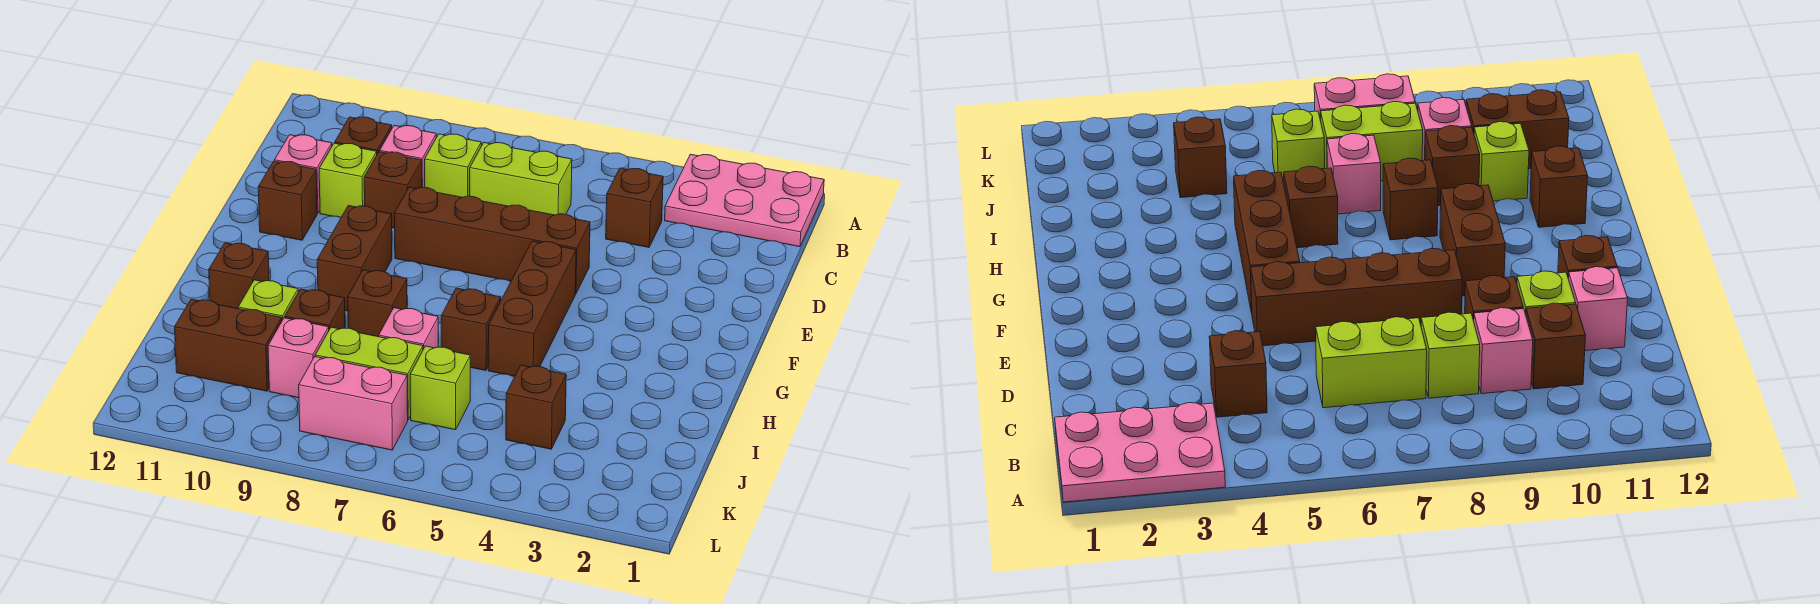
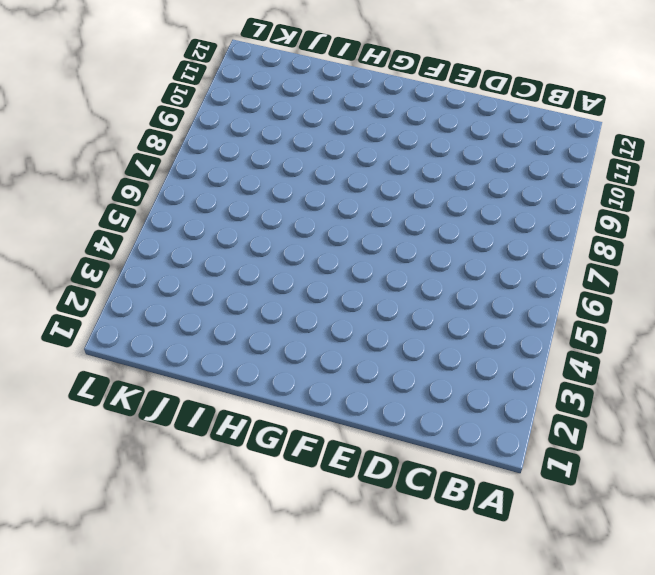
none -> pink 2x3 plate [665,154,824,247]
none -> brown 1x1 brick [606,168,663,247]
none -> lime 1x2 brick [470,143,572,215]

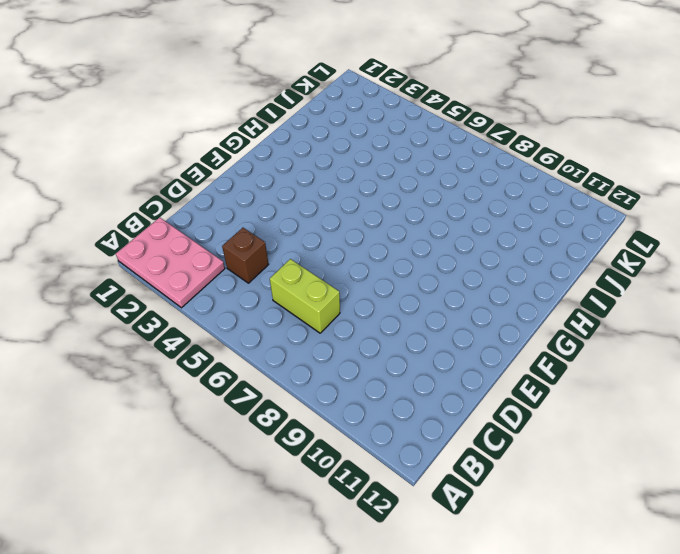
none -> lime 1x1 brick [425,134,481,197]
none -> pink 1x1 brick [380,126,436,188]
none -> brown 1x1 brick [335,117,392,154]

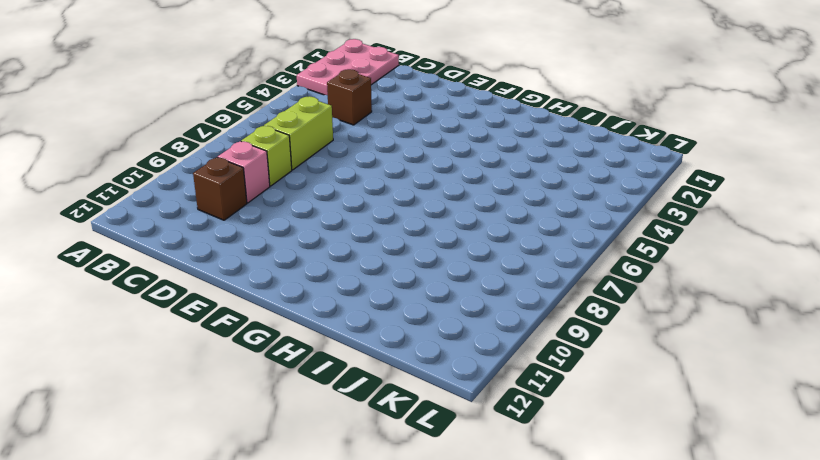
none -> brown 1x1 brick [364,152,422,228]
none -> lime 1x1 brick [319,143,377,217]
none -> pink 1x1 brick [274,135,332,213]

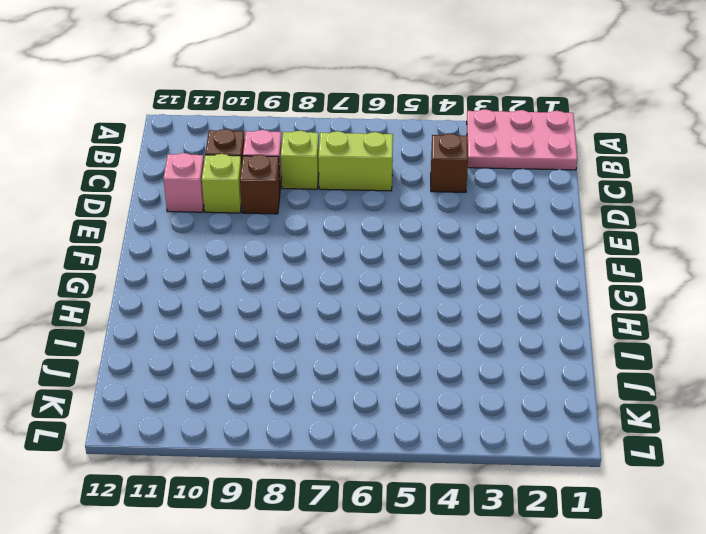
none -> brown 1x4 brick [394,187,590,294]
none -> brown 1x1 brick [258,161,317,240]
none -> brown 1x3 brick [488,241,576,376]

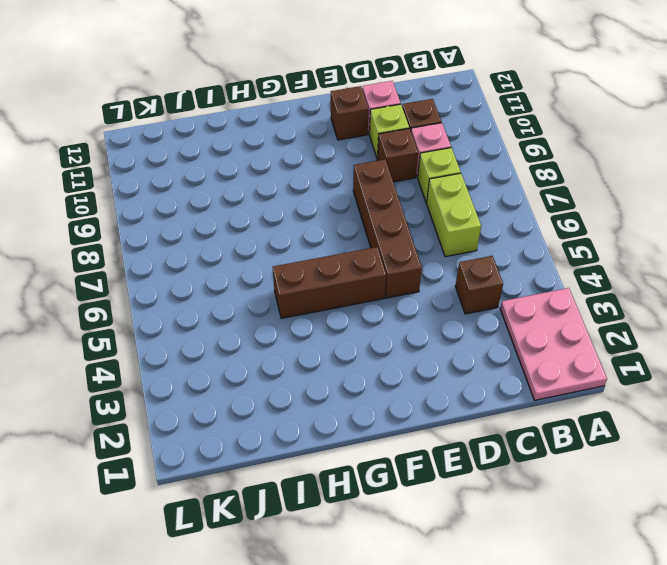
none -> brown 1x2 brick [317,206,392,311]
none -> brown 1x1 brick [441,288,501,370]
none -> brown 1x1 brick [348,270,407,337]

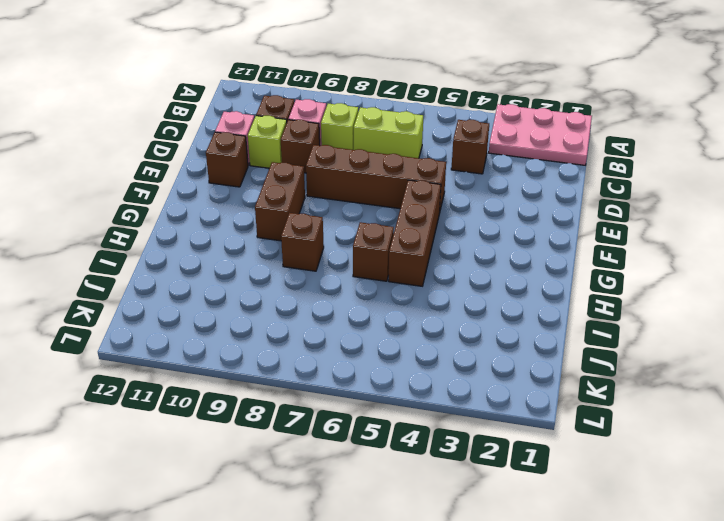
none -> brown 1x1 brick [209,243,269,308]
none -> pink 1x1 brick [379,308,438,349]
none -> brown 1x1 brick [285,289,345,329]

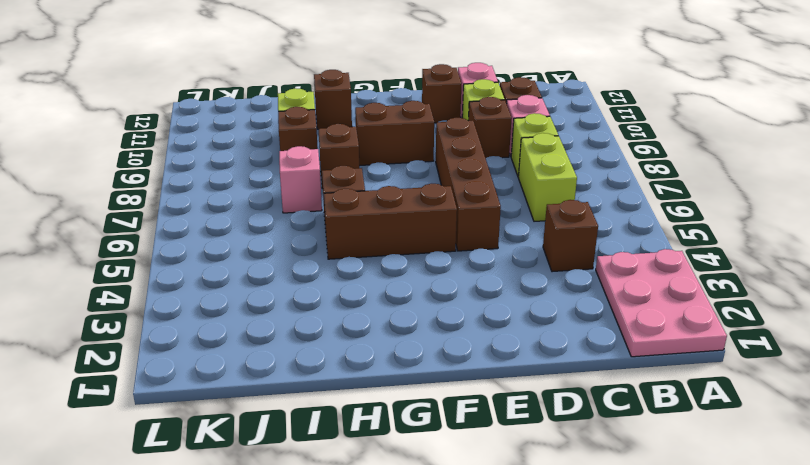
none -> brown 1x1 brick [506,365,566,449]
none -> lime 1x1 brick [410,346,470,430]
none -> lime 1x2 brick [315,327,423,419]

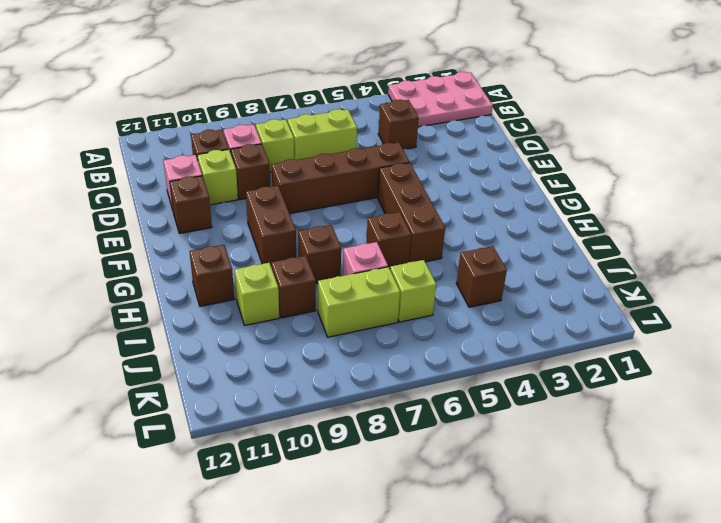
none -> pink 1x1 brick [268,318,329,398]
none -> brown 1x2 brick [175,299,282,391]
none -> pink 1x2 brick [299,357,408,450]

